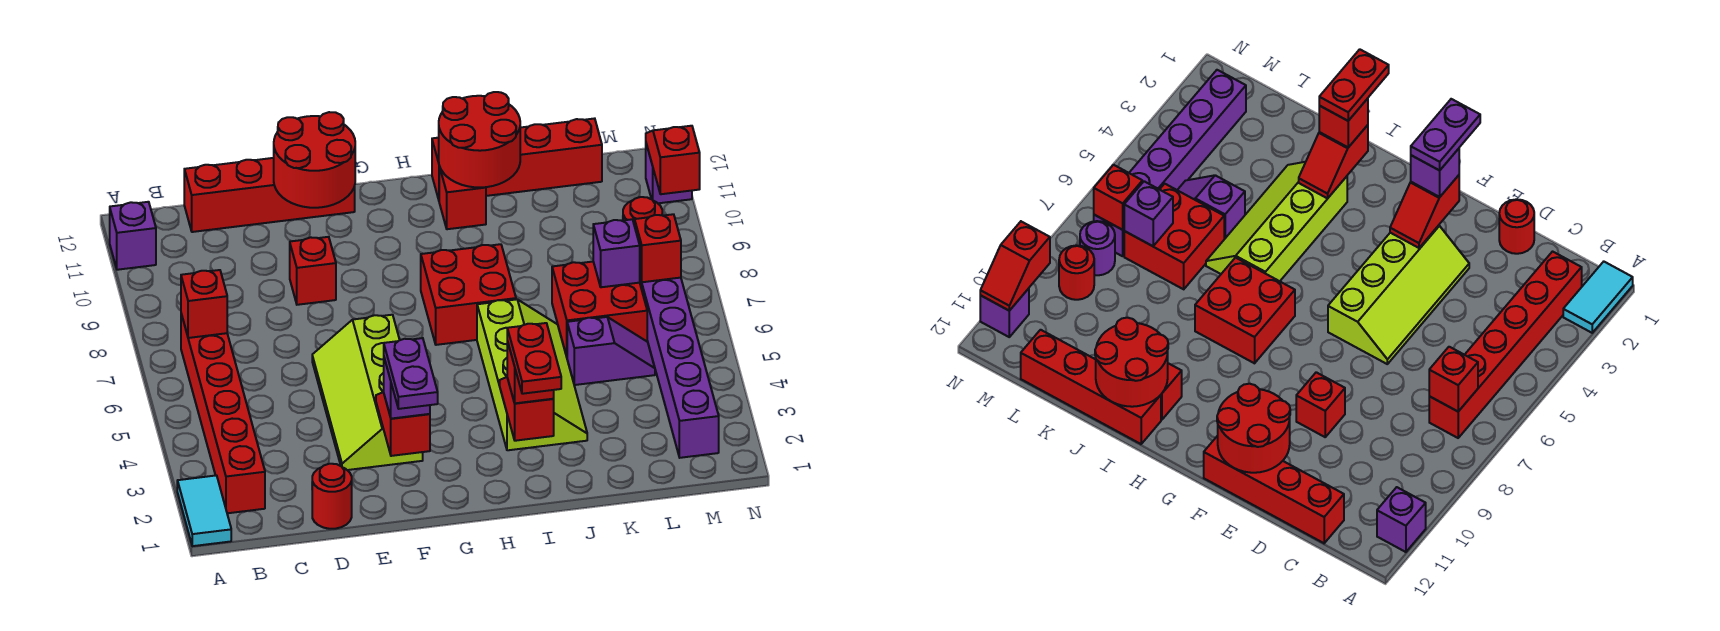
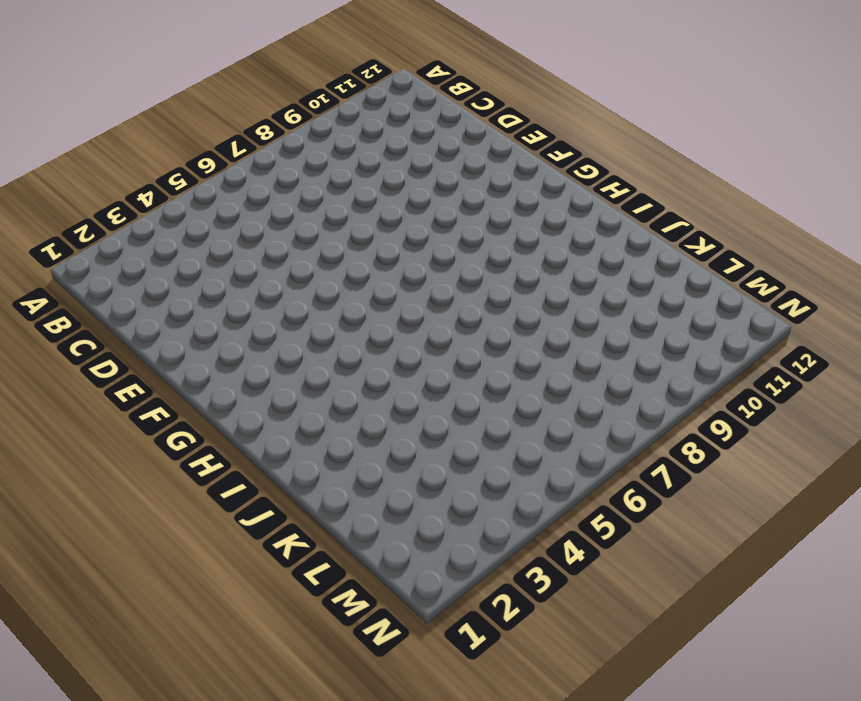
none -> cyan 1x2 tile [177,475,231,546]
none -> purple 1x1 brick [110,202,156,270]
none -> red 1x6 brick [181,314,265,513]

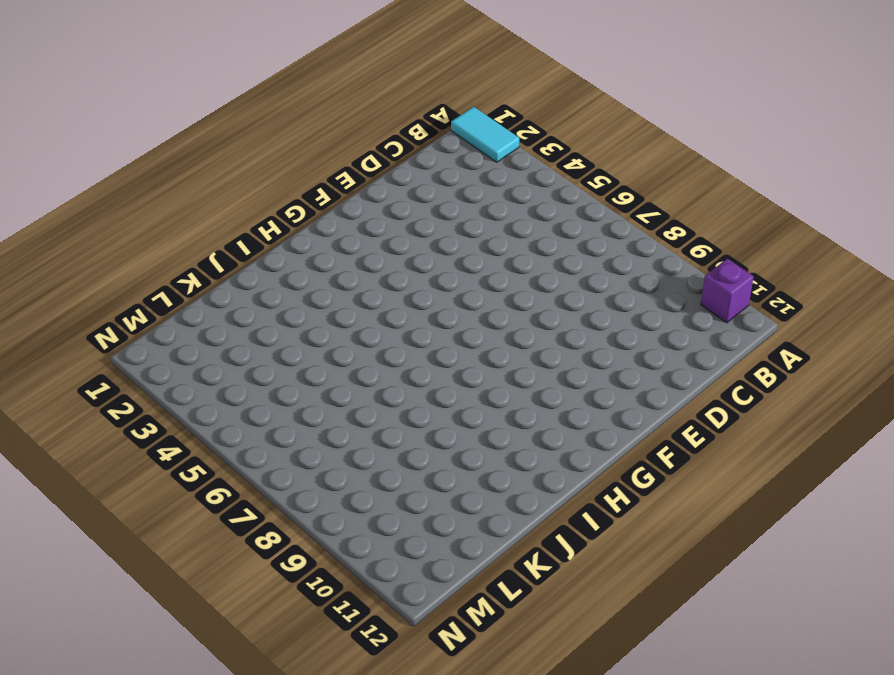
none -> red 1x6 brick [181,314,265,513]
none -> red 1x4 brick [184,158,355,232]
none -> red 1x1 round brick [312,464,352,529]

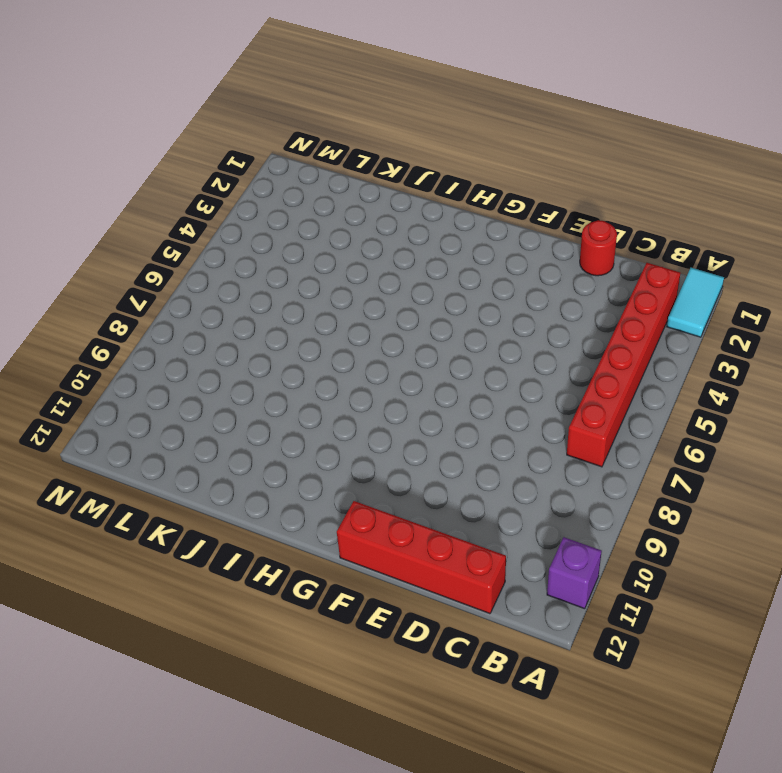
none -> lime 2x4 slope [312,315,423,470]
none -> red 1x1 brick [290,237,336,305]
none -> red 2x2 brick [421,244,516,345]

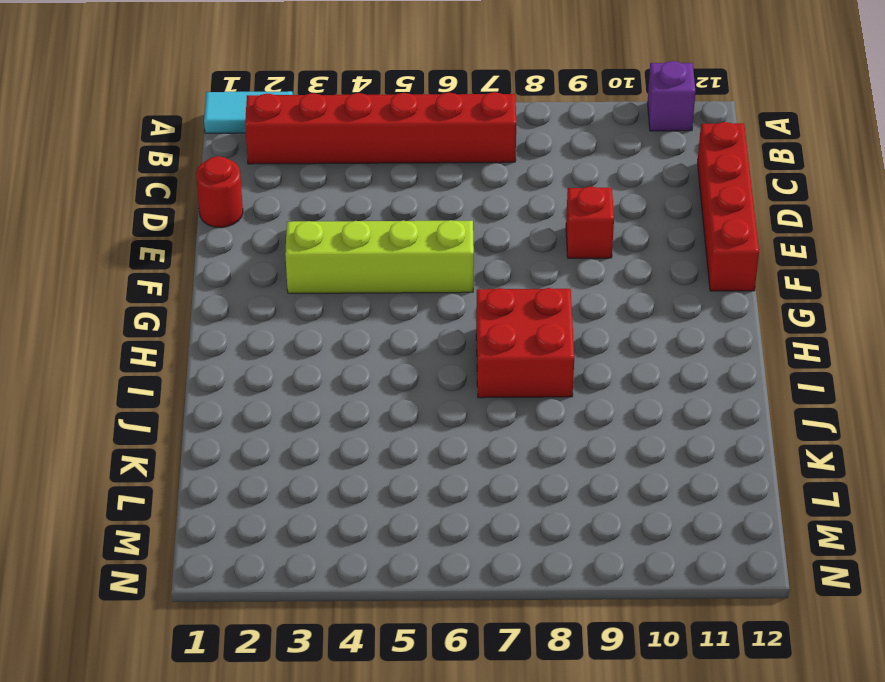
none -> lime 2x4 slope [477,299,587,450]
none -> red 1x1 brick [439,167,486,229]
none -> red 1x4 brick [432,118,602,200]

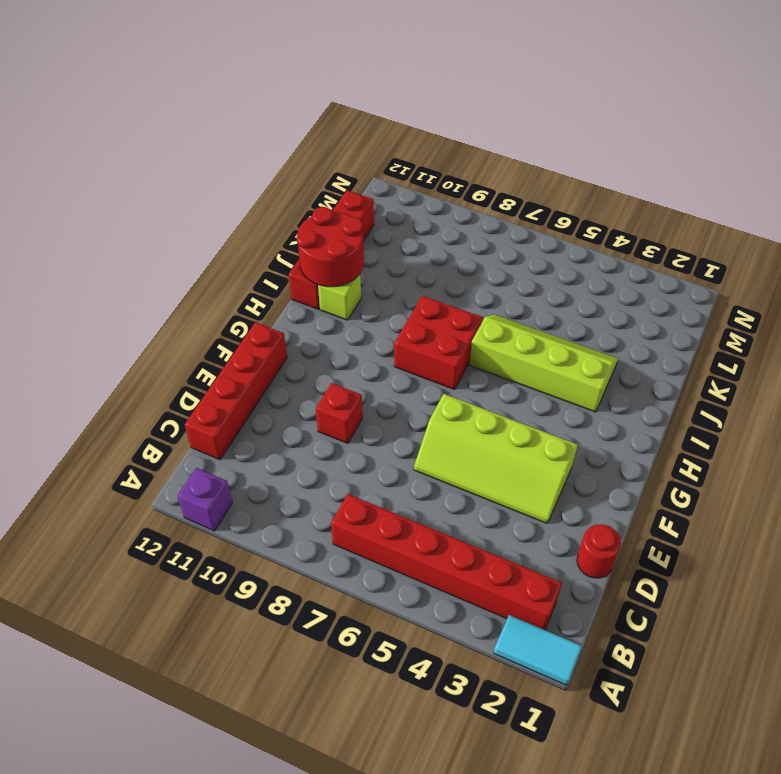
lime 1x1 brick [318,274,361,320] -> red 1x1 brick [439,167,486,229]
none -> purple 1x2 slope [567,317,655,385]
none -> red 2x2 brick [552,262,647,357]
none -> purple 1x6 brick [640,278,719,458]

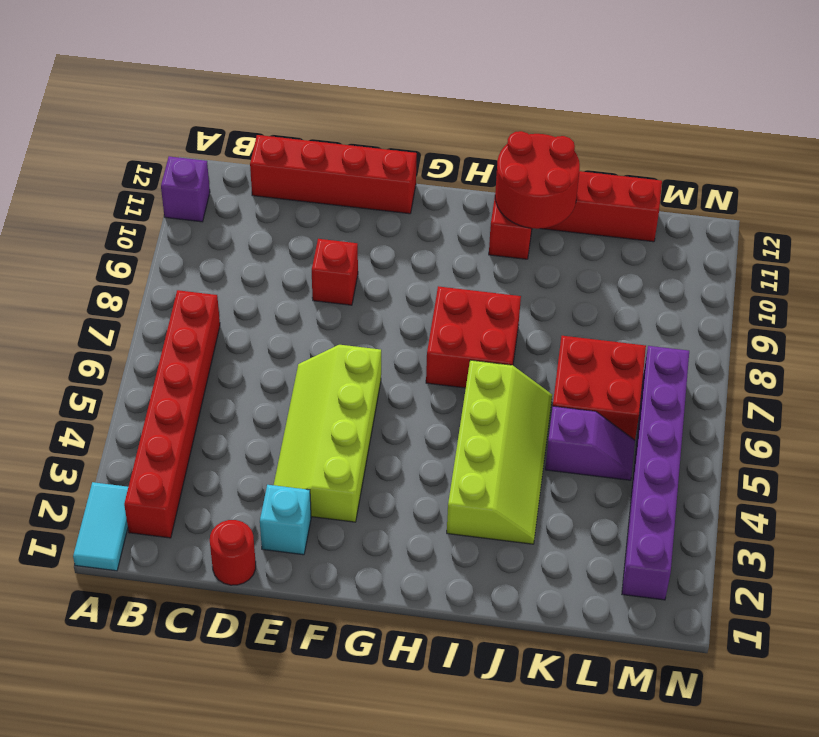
cyan 1x1 brick [260,485,311,555] -> none
none -> purple 1x1 round brick [1080,221,1115,275]
none -> red 1x1 round brick [623,197,662,226]
none -> purple 1x1 brick [646,144,692,203]

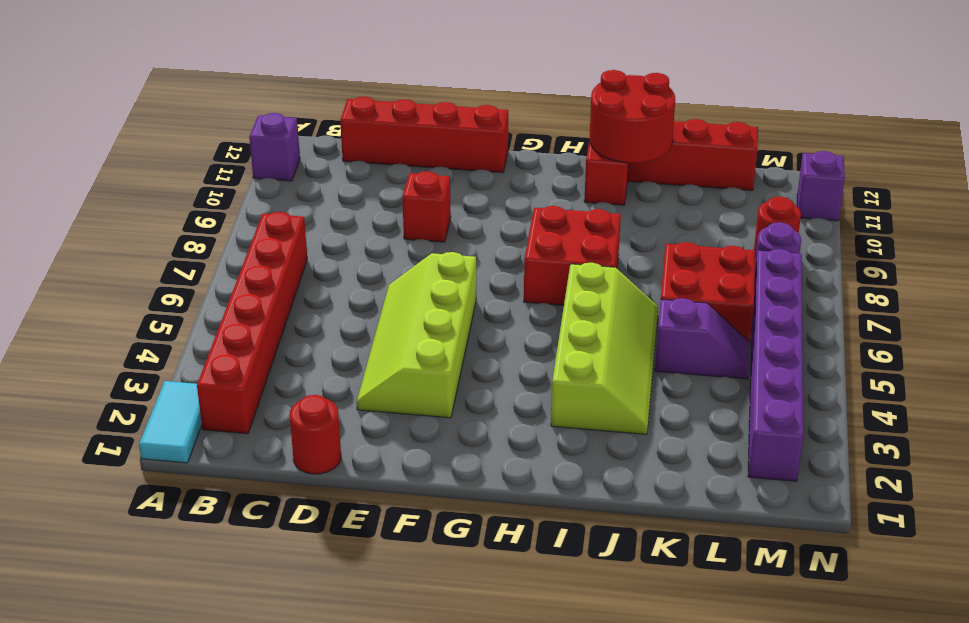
none -> red 1x1 brick [181,270,227,338]
none -> red 2x2 round brick [274,112,355,208]
none -> red 1x2 slope [376,392,430,456]

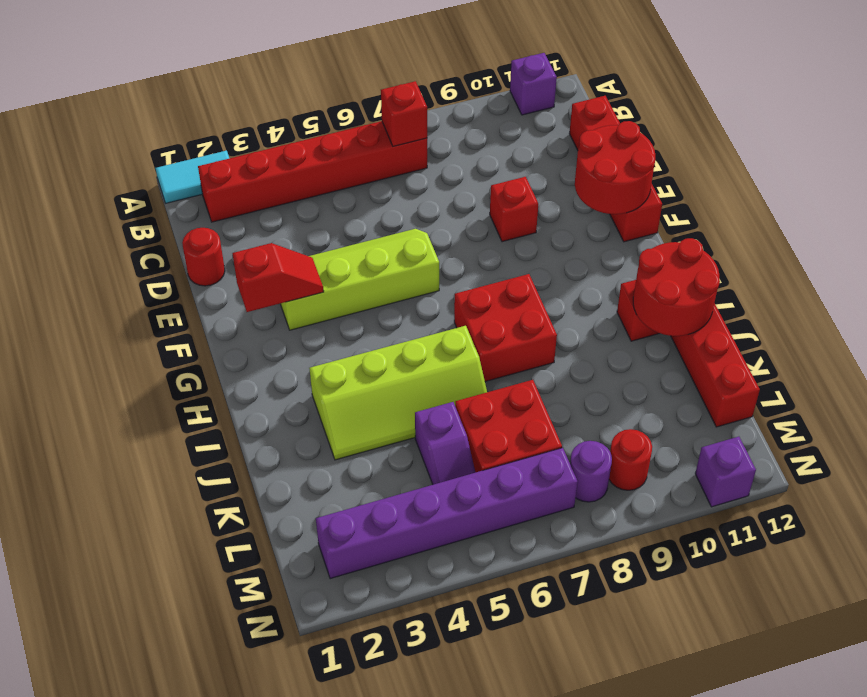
none -> red 1x2 slope [500,377,554,441]
none -> purple 1x1 brick [593,219,640,287]
none -> red 1x1 brick [635,214,681,282]

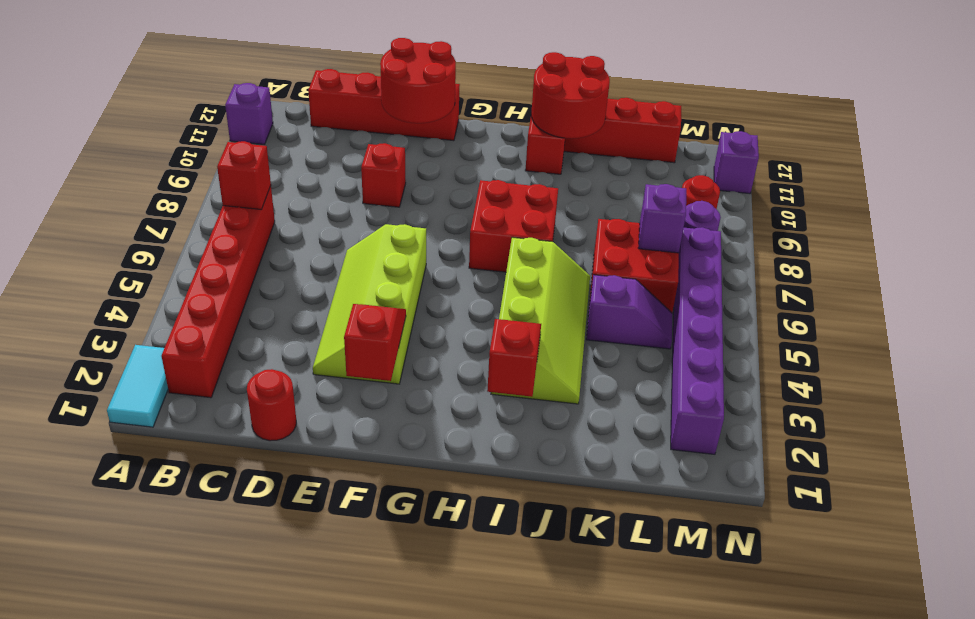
none -> red 1x1 brick [635,214,681,282]
none -> red 1x2 slope [646,126,700,194]
none -> purple 1x1 brick [384,358,430,419]

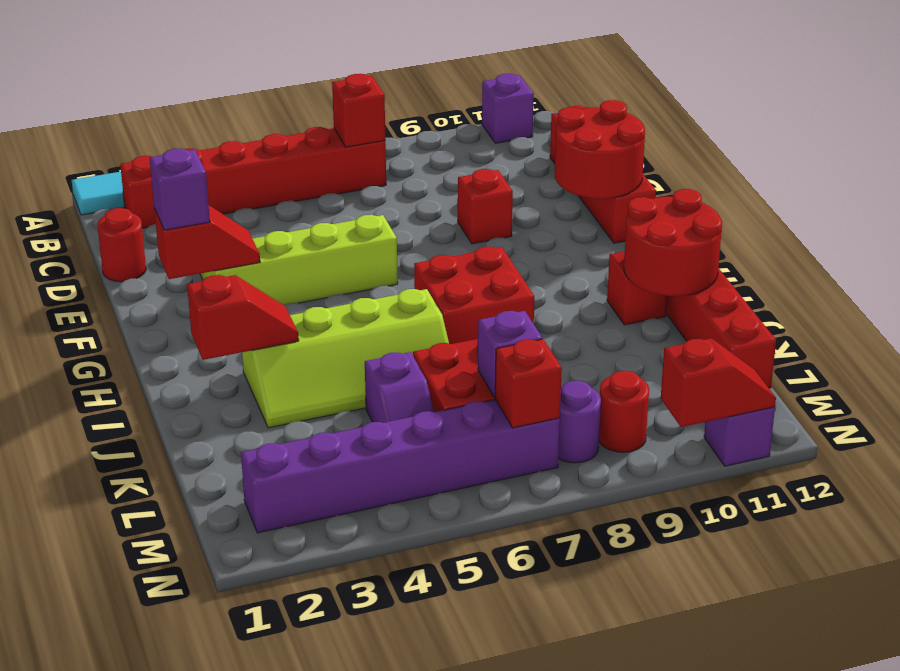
none -> red 1x1 brick [507,341,554,403]
none -> purple 1x2 plate [384,338,438,409]
none -> red 1x2 plate [507,323,561,394]

